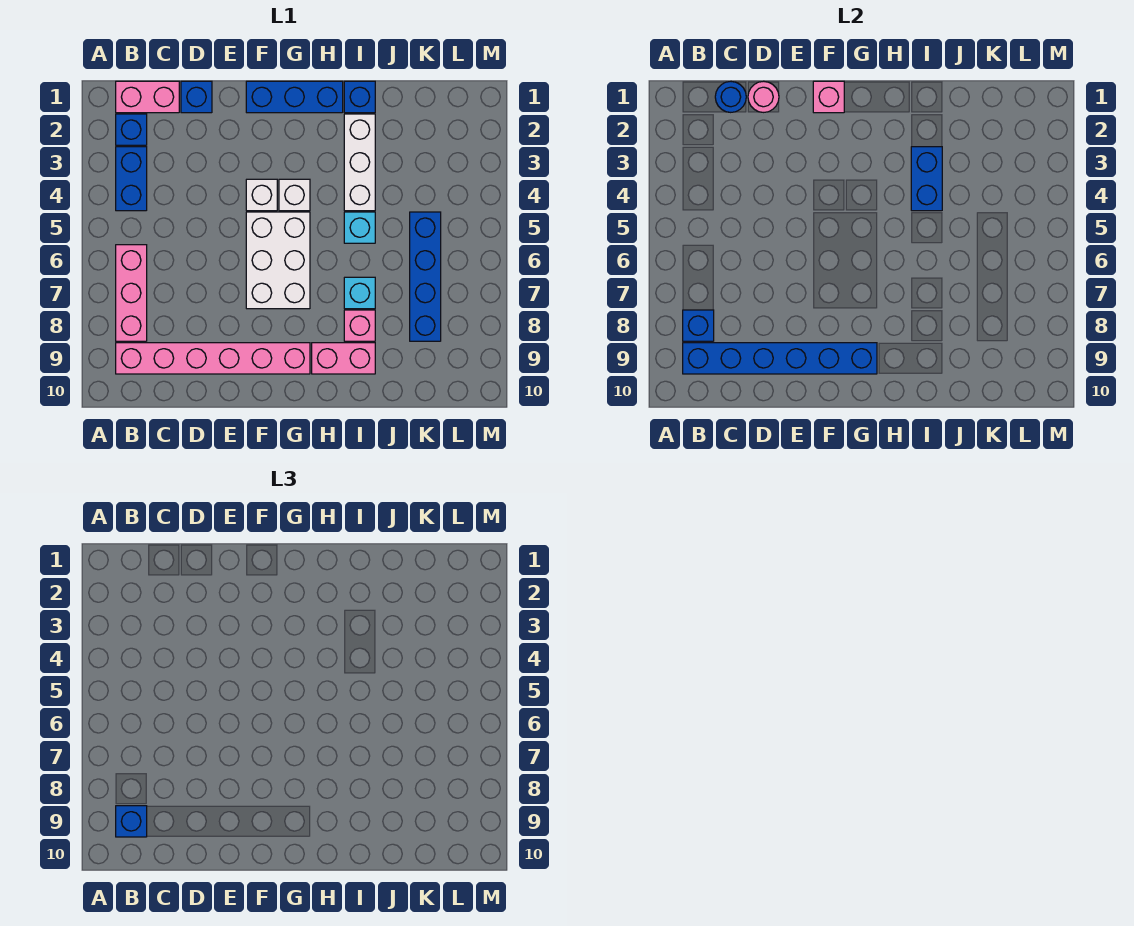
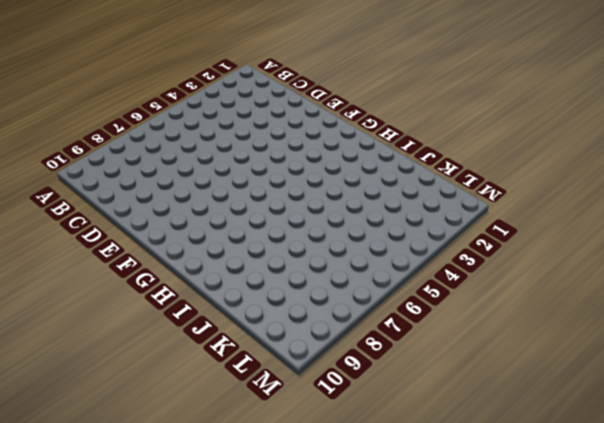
none -> pink 1x2 brick [116,81,179,113]
none -> blue 1x1 brick [116,114,147,145]
none -> blue 1x2 brick [116,147,147,211]

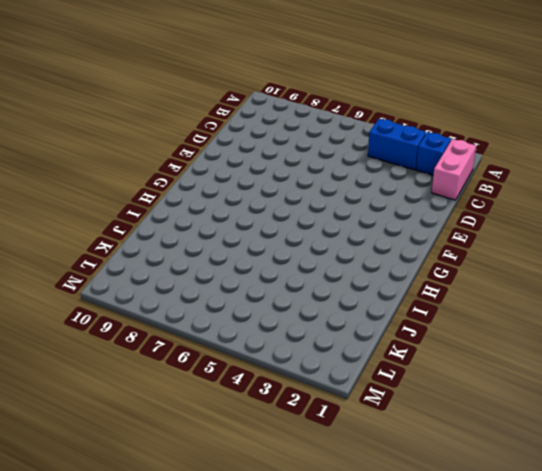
none -> pink 1x3 brick [116,245,147,341]
none -> pink 1x6 brick [116,343,310,374]
none -> blue 1x1 brick [181,81,212,113]

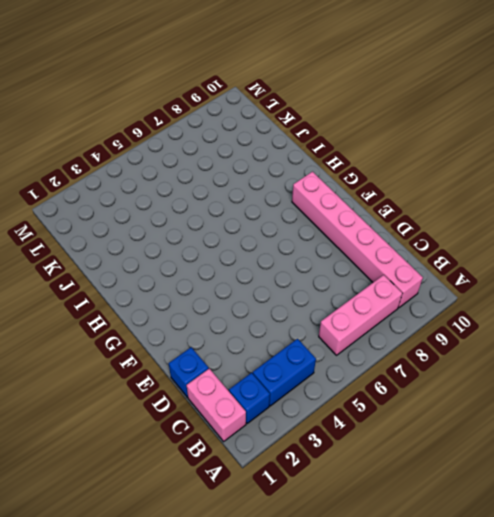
none -> blue 1x3 brick [246,81,343,113]
none -> white 1x1 brick [246,179,277,211]
none -> white 2x3 brick [246,212,310,309]

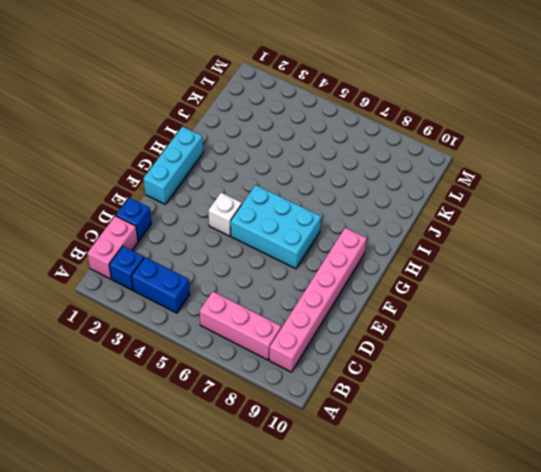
cyan 1x3 brick [144,127,203,204] -> blue 1x3 brick [246,81,343,113]
cyan 2x3 brick [231,185,321,269] -> white 2x3 brick [246,212,310,309]
none -> white 1x1 brick [279,179,310,211]
none -> pink 1x2 brick [312,343,375,374]
none -> blue 1x1 brick [344,81,375,113]

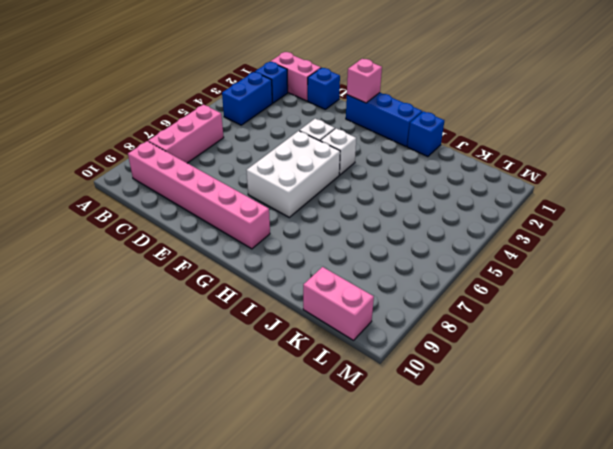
pink 1x2 brick [303,267,374,340] -> pink 1x2 brick moved to [312,343,375,374]
none -> white 1x3 brick [344,114,375,211]
none -> cyan 1x1 brick [344,212,375,243]
none -> cyan 1x1 brick [344,277,375,309]

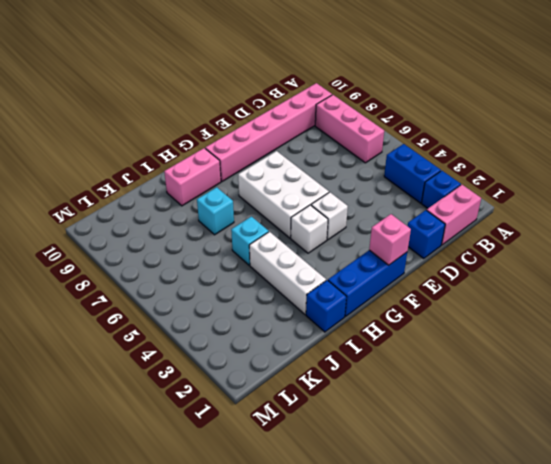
none -> pink 1x1 brick [344,310,375,341]
none -> blue 1x4 brick [410,212,441,341]
none -> blue 1x1 brick [683,310,714,341]

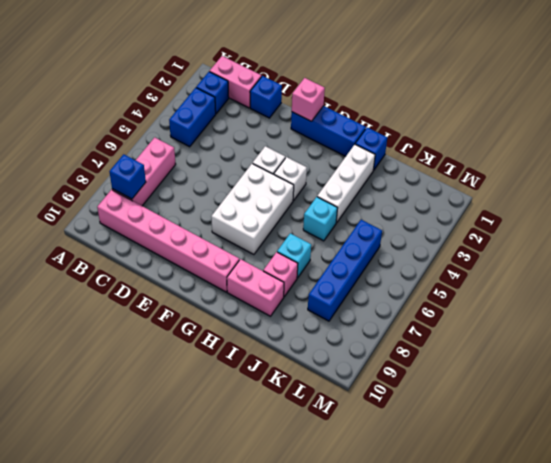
none -> blue 1x6 brick [683,343,877,374]
none -> blue 1x1 round brick [715,82,746,112]
none -> pink 1x1 round brick [748,81,779,112]

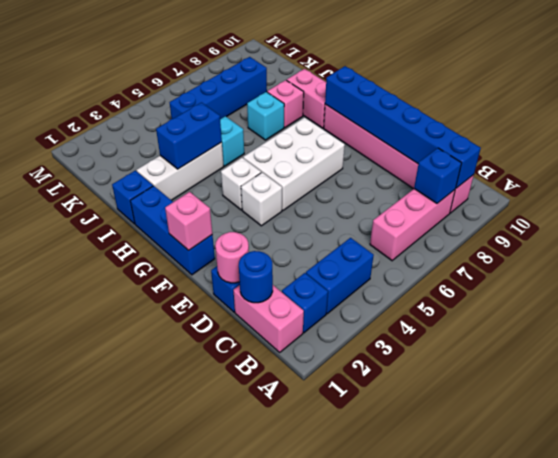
none -> blue 1x1 brick [116,806,147,837]

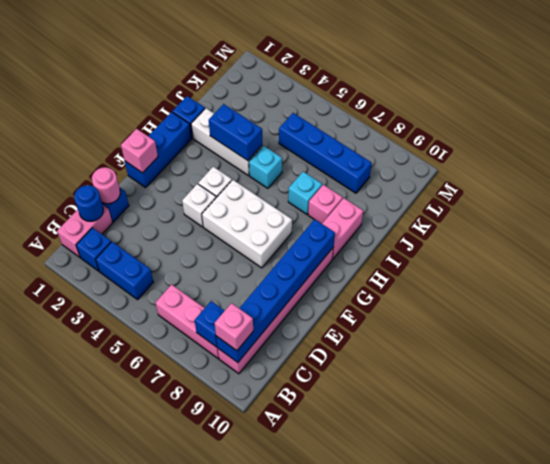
pink 1x1 brick [214,303,253,351] -> blue 1x1 brick [116,806,147,837]

